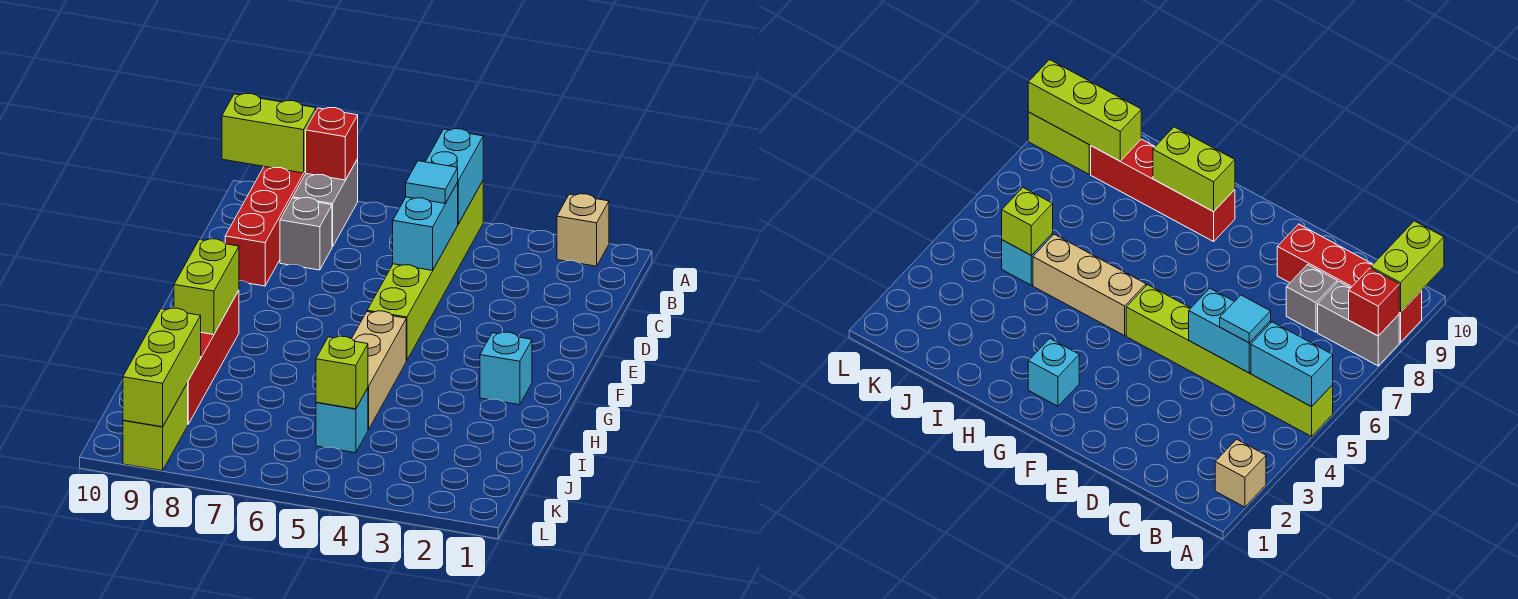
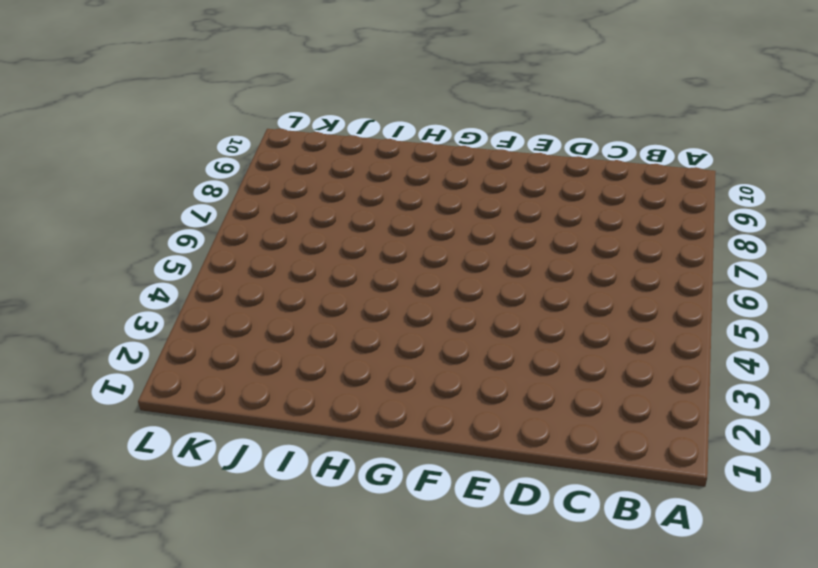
none -> tan 1x1 brick [557,194,609,266]
none -> lime 1x6 brick [367,181,483,360]
none -> grey 1x2 brick [293,159,358,247]

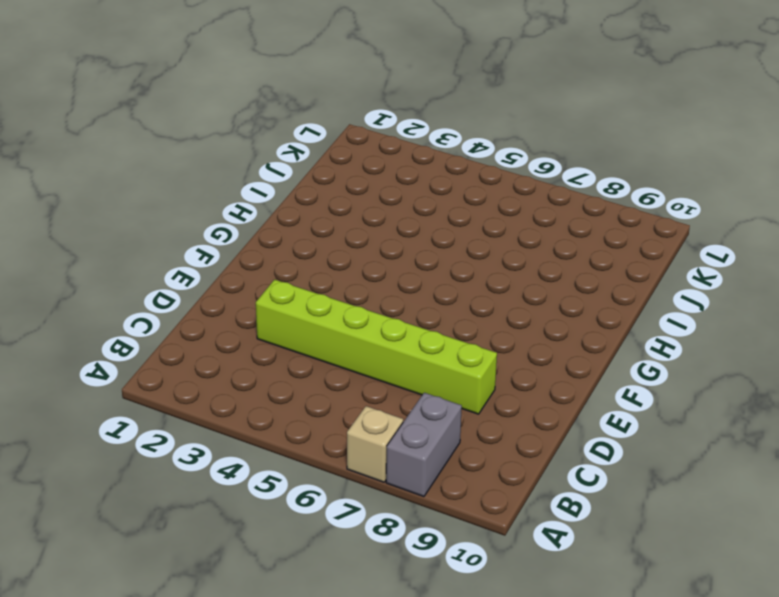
tan 1x1 brick [347,406,403,482] -> tan 1x1 brick moved to [557,194,609,266]
lime 1x6 brick [256,280,497,414] -> lime 1x6 brick turned to [367,181,483,360]
none -> red 1x4 brick [225,167,306,286]
none -> grey 1x1 brick [280,198,332,270]
none -> cyan 1x1 brick [480,332,532,405]

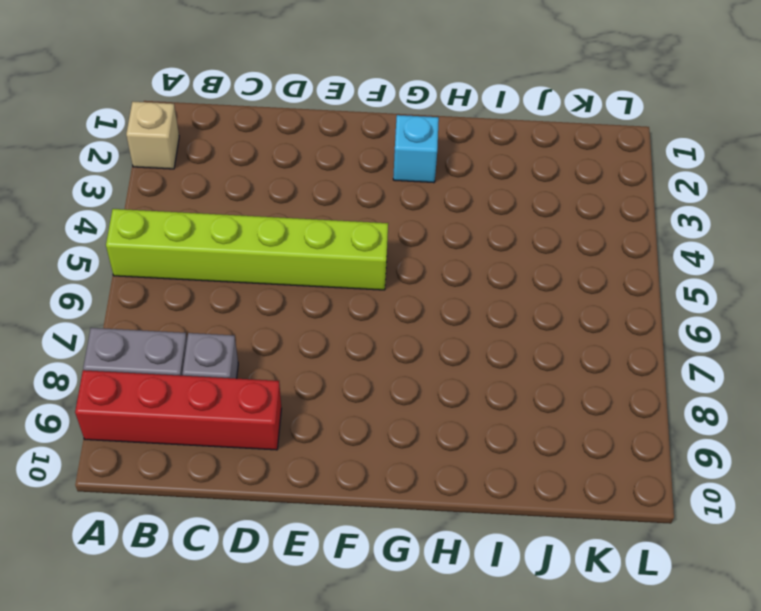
none -> tan 1x3 brick [352,311,406,430]
none -> red 1x4 brick [188,291,239,424]
none -> cyan 1x1 brick [316,388,368,453]

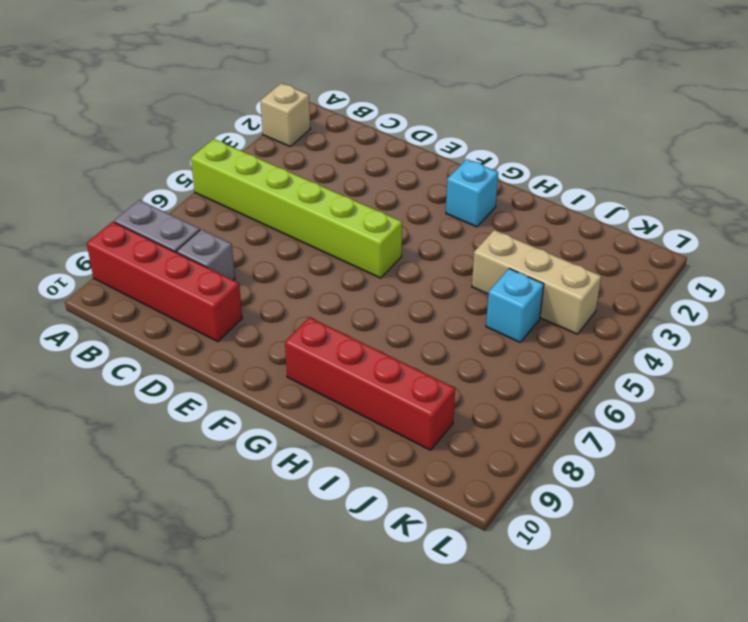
tan 1x3 brick [472,230,601,334] -> tan 1x3 brick moved to [352,311,406,430]
none -> lime 1x2 brick [123,383,188,471]
none -> cyan 1x2 brick [426,129,483,224]
none -> red 1x1 brick [306,108,358,180]

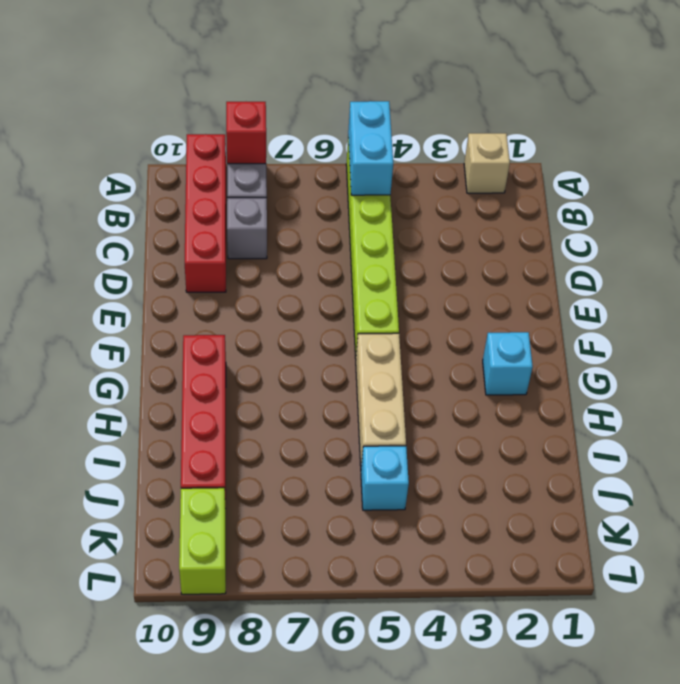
none -> lime 1x2 brick [222,93,316,173]
none -> cyan 1x2 brick [393,183,458,270]
none -> lime 1x2 brick [174,239,239,335]

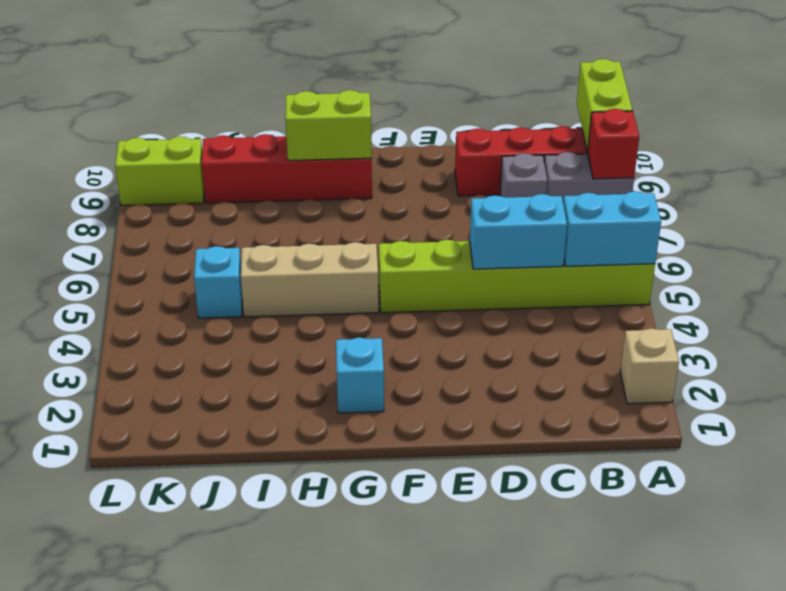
none -> lime 1x1 brick [316,336,368,409]
none -> lime 1x3 brick [123,308,201,427]
none -> cyan 1x1 tile [406,161,458,203]

